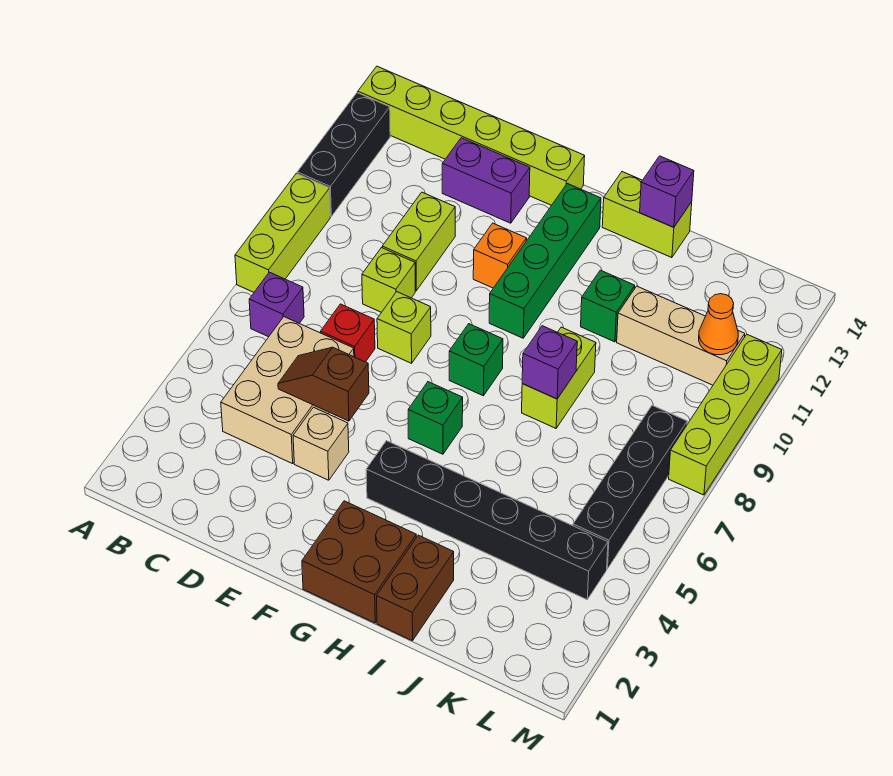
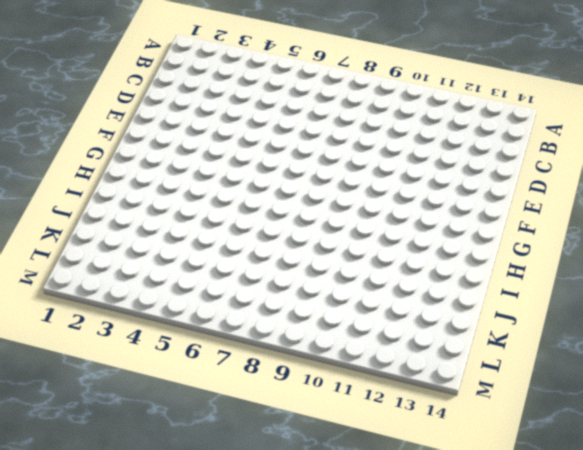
none -> lime 1x3 brick [235,173,330,292]
none -> black 1x3 brick [297,93,390,216]
none -> lime 1x6 brick [358,66,585,205]

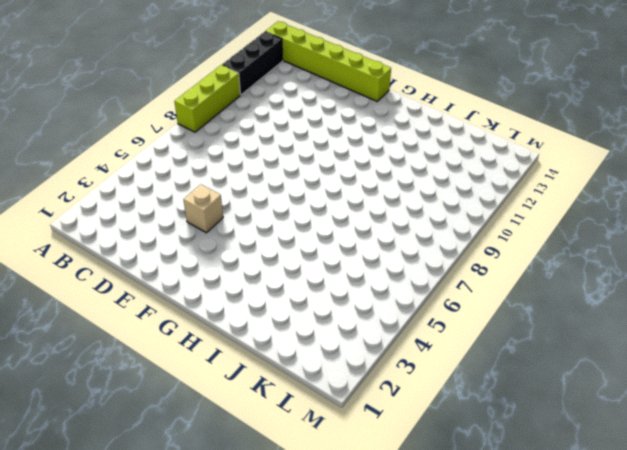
none -> purple 1x1 brick [249,272,304,337]
none -> tan 2x3 brick [221,317,354,464]
none -> red 1x1 brick [321,304,375,362]

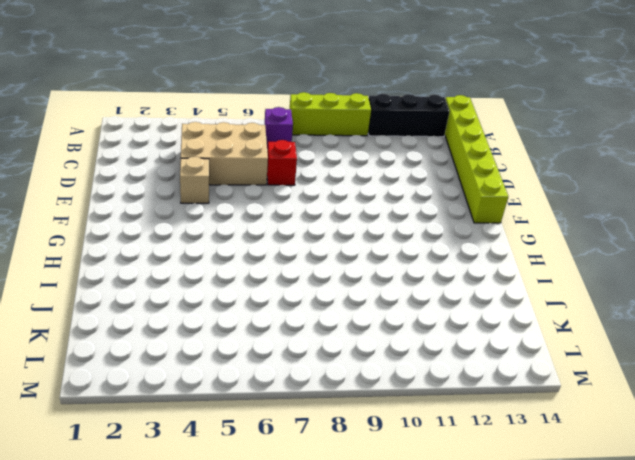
none -> lime 1x1 brick [362,248,415,312]
none -> lime 1x2 brick [382,192,455,291]
none -> purple 1x2 brick [442,138,530,223]

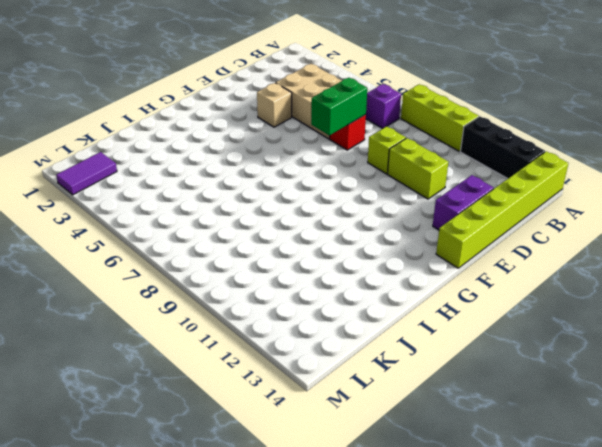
green 1x2 brick [311,78,367,135] -> none
purple 1x2 tile [56,152,117,195] -> none
none -> lime 1x1 brick [377,292,431,363]
none -> orange 1x1 brick [473,223,527,288]
none -> brown 2x2 brick [302,501,416,623]

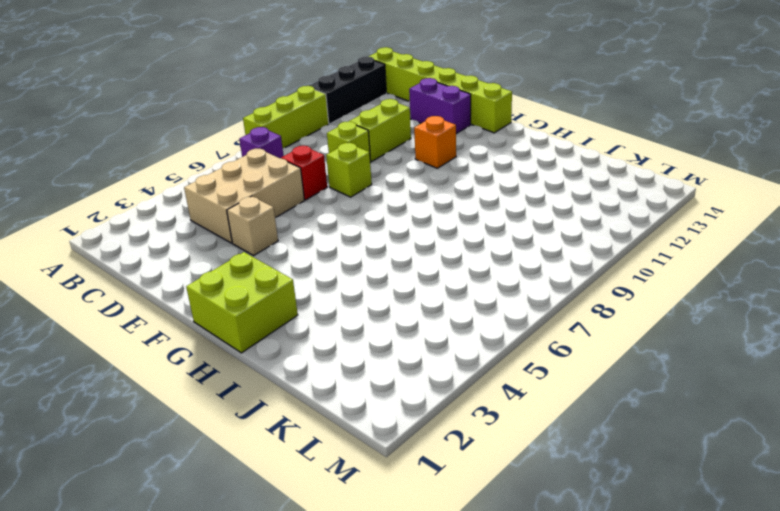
lime 2x2 brick [186,252,298,353] -> brown 2x2 brick [302,501,416,623]
none -> black 1x6 brick [366,441,608,599]
none -> green 1x1 brick [408,382,463,454]
none -> green 1x1 brick [449,324,503,396]

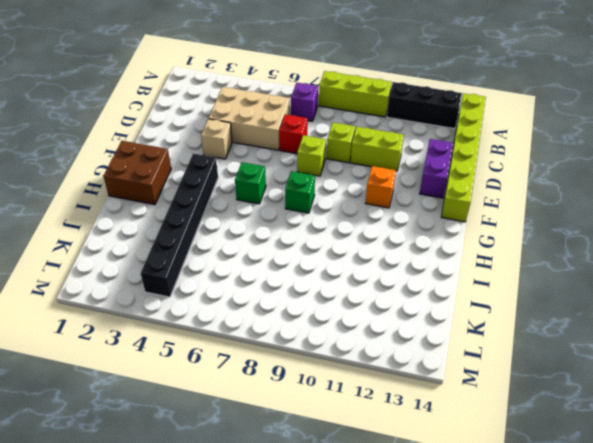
none -> green 1x4 brick [489,184,601,338]
none -> lime 1x2 brick [602,172,692,258]
none -> brown 1x2 brick [377,535,454,641]

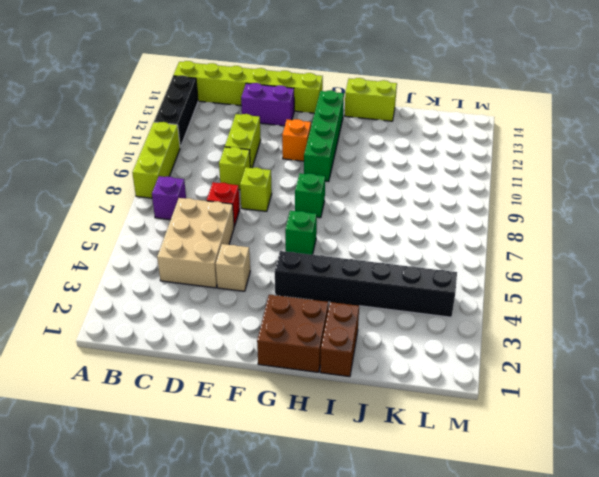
none -> lime 1x2 brick [522,327,596,428]
none -> green 1x1 brick [581,270,635,342]
none -> tan 1x3 brick [617,286,745,385]

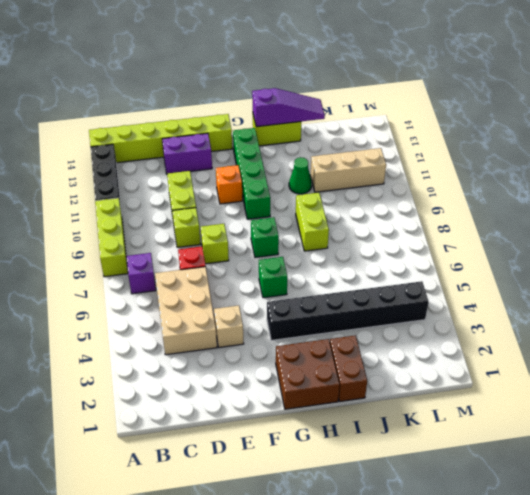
purple 1x3 slope [252,88,325,127] -> purple 1x1 brick [640,156,694,227]
green 1x1 cone [289,157,312,194] -> green 1x1 brick [581,270,635,342]
none -> black 1x4 brick [573,405,687,569]
none -> lime 1x4 brick [669,335,782,495]
none -> brown 1x2 slope [278,347,369,421]

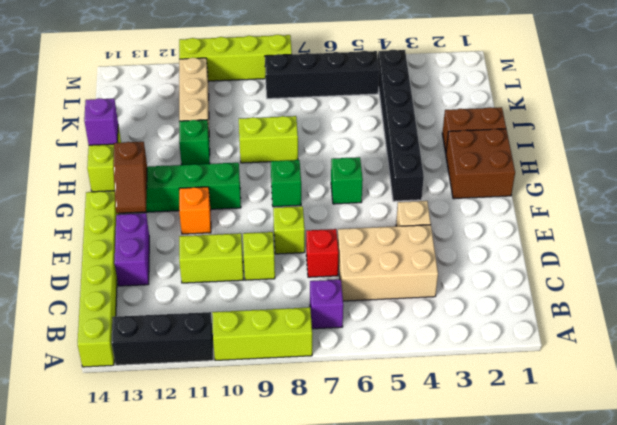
brown 1x2 slope [113,142,147,213] -> brown 1x2 slope moved to [278,347,369,421]
none -> purple 1x1 brick [522,326,577,399]
none -> orange 1x1 cone [699,294,738,355]

